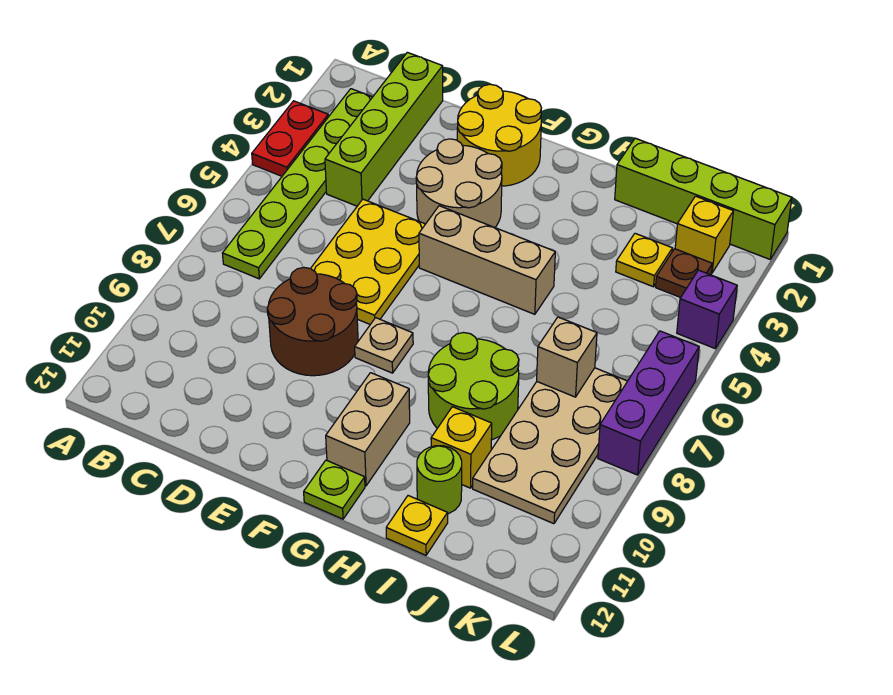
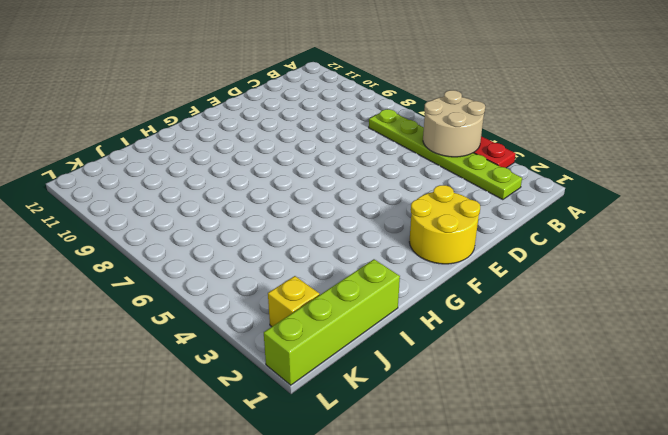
tan 2x2 round brick [423,90,485,157] -> tan 2x2 round brick moved to [416,139,502,227]
none -> lime 1x4 brick [325,52,443,206]
none -> yellow 2x3 plate [311,199,425,324]
none -> brown 2x2 round brick [267,267,358,376]

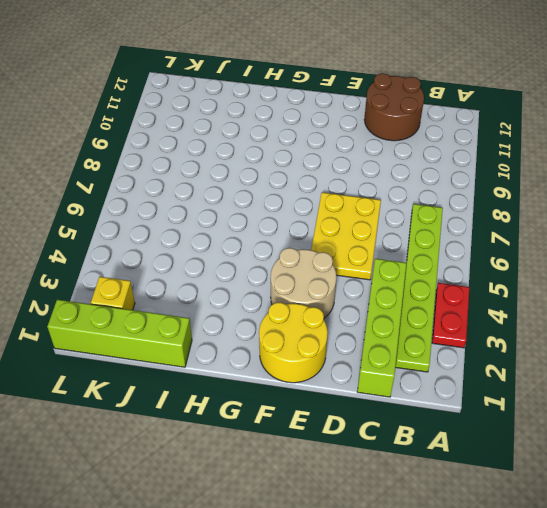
brown 2x2 round brick [364,74,424,141] -> brown 2x2 round brick moved to [267,267,358,376]
none -> tan 1x3 brick [419,206,555,314]
none -> tan 1x1 plate [355,318,413,373]
none -> tan 1x2 brick [326,373,410,486]

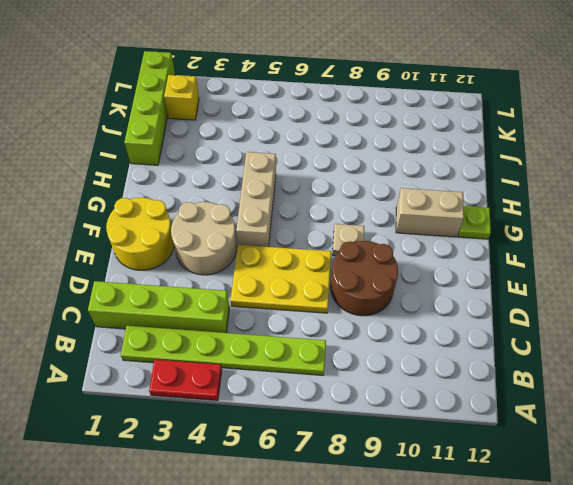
none -> lime 2x2 round brick [428,333,519,440]
none -> yellow 1x1 brick [431,407,492,488]
none -> lime 1x1 round brick [417,446,462,514]

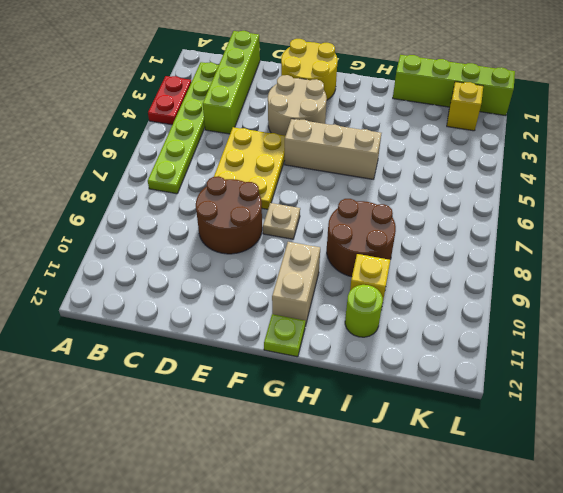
brown 2x2 round brick [327,199,396,277] -> lime 2x2 round brick [428,333,519,440]
none -> yellow 1x1 plate [386,496,448,555]
none -> yellow 1x1 plate [616,233,672,287]
none -> tan 2x4 plate [473,368,627,524]

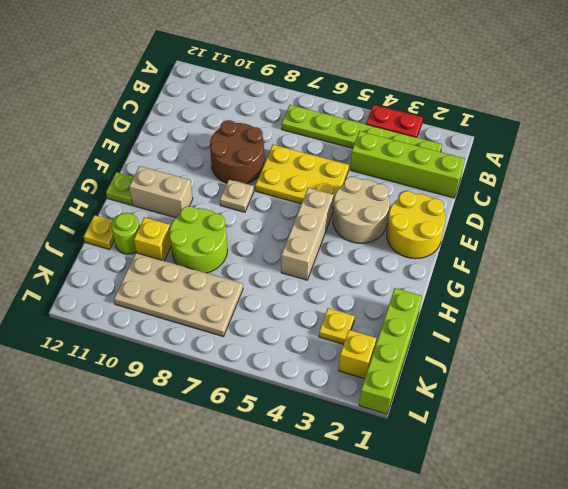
none -> brown 1x1 plate [656,249,712,297]
none -> purple 1x1 brick [677,270,737,349]
none -> purple 1x3 brick [598,331,699,475]

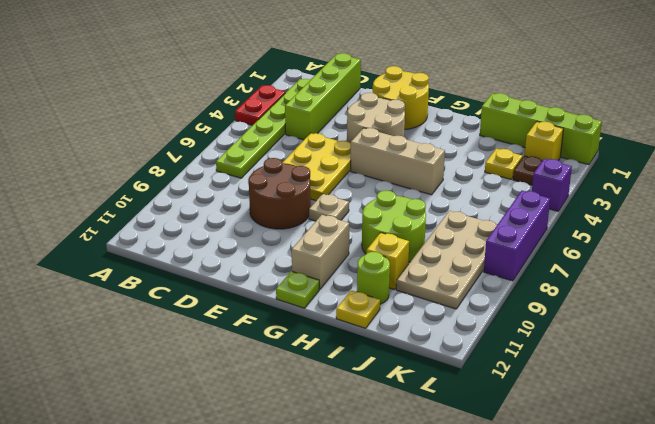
none -> tan 1x1 brick [537,317,597,397]

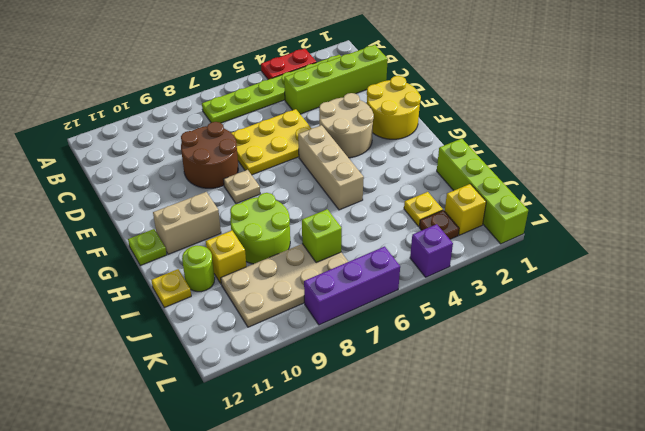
lime 1x1 brick [302,209,342,263] -> tan 1x1 brick [537,317,597,397]

